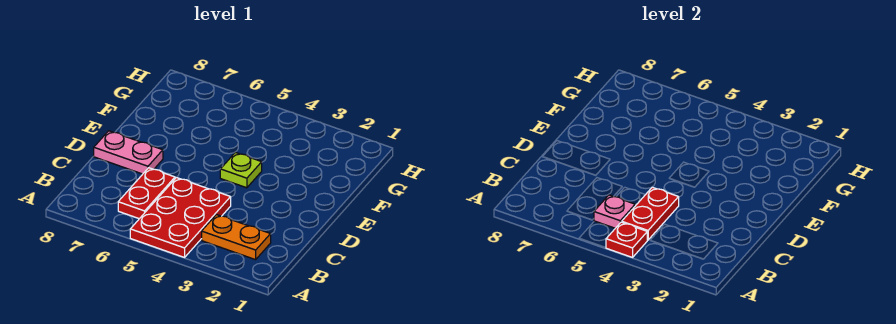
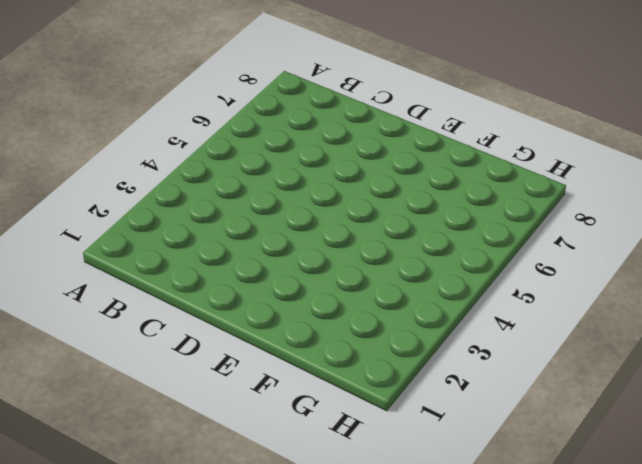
none -> red 2x3 plate [130,178,231,257]
none -> orange 1x2 plate [202,215,271,260]

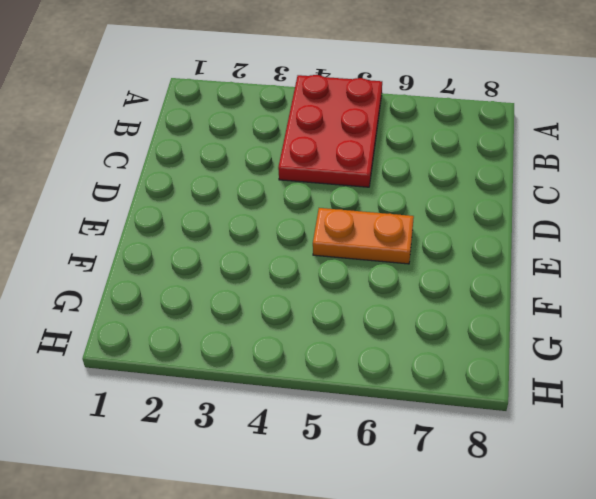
orange 1x2 plate [313,208,414,264] -> orange 1x2 plate moved to [202,215,271,260]
none -> red 1x2 plate [118,168,175,219]
none -> pink 1x2 plate [94,131,163,174]

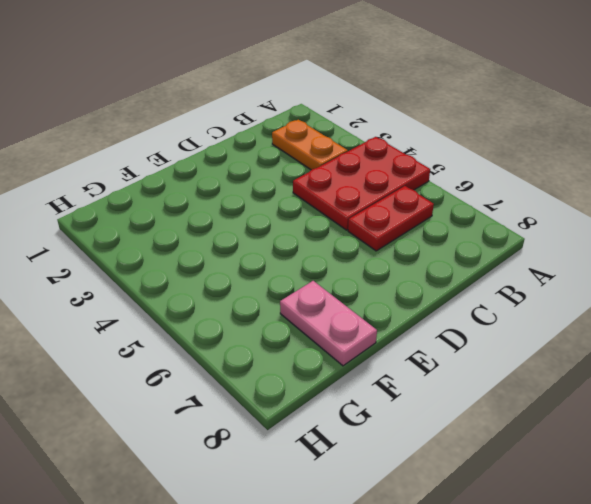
pink 1x2 plate [280,281,377,366] -> pink 1x2 plate moved to [94,131,163,174]
none -> lime 1x1 plate [220,153,262,188]
none -> red 1x1 plate [606,222,647,257]

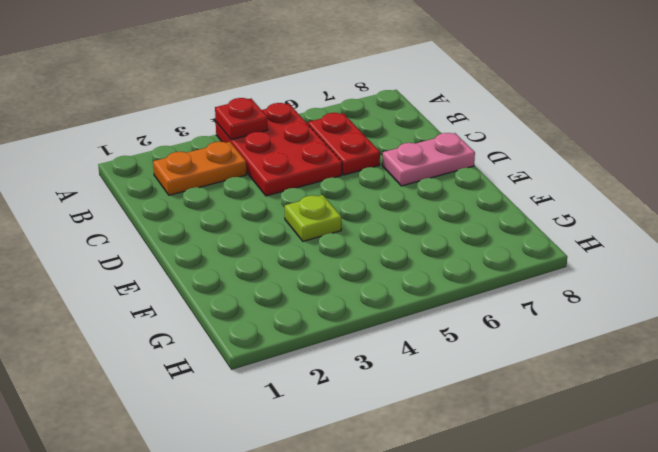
none -> red 1x2 plate [622,187,679,240]
none -> pink 1x1 plate [594,195,635,228]

